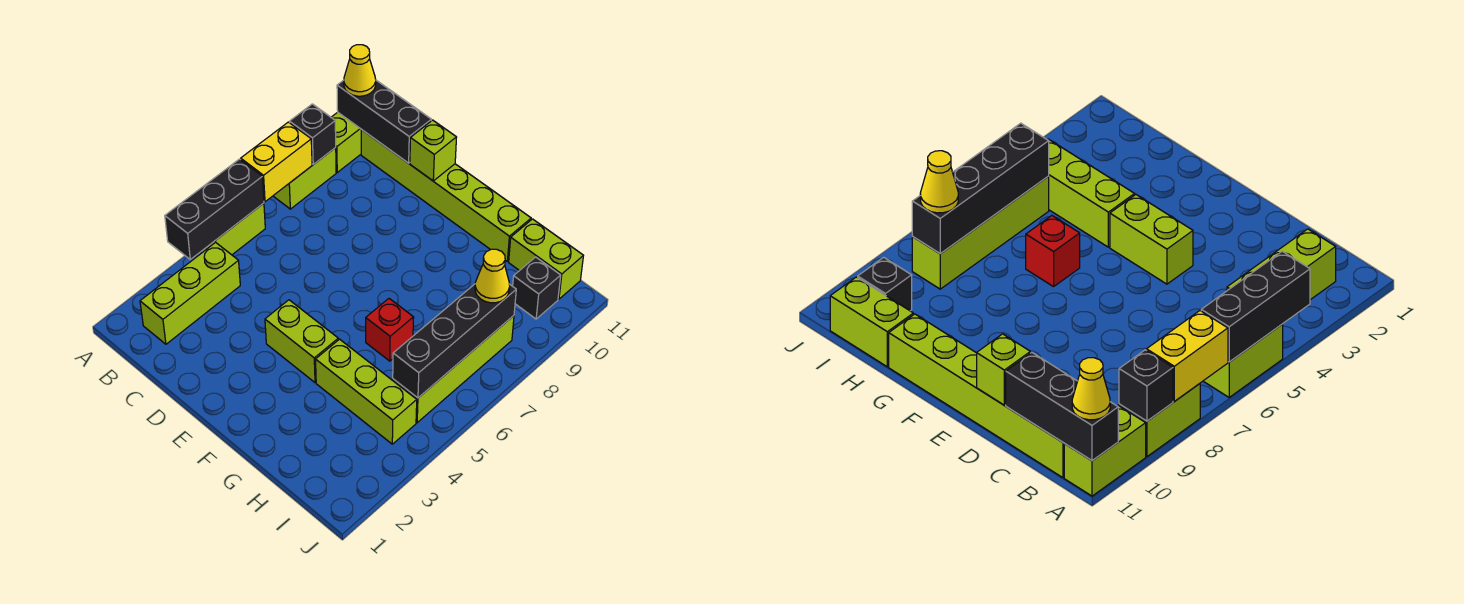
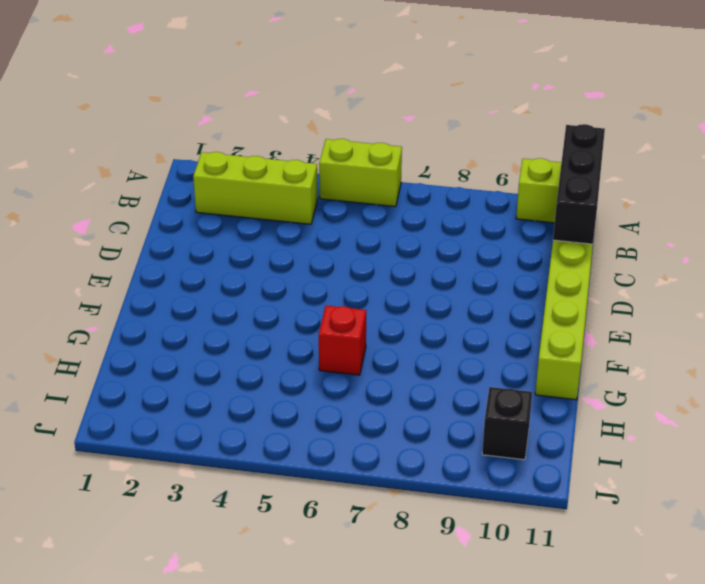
none -> lime 1x2 brick [273,148,336,209]
none -> lime 1x2 brick [265,300,338,383]
none -> lime 1x3 brick [316,339,417,444]

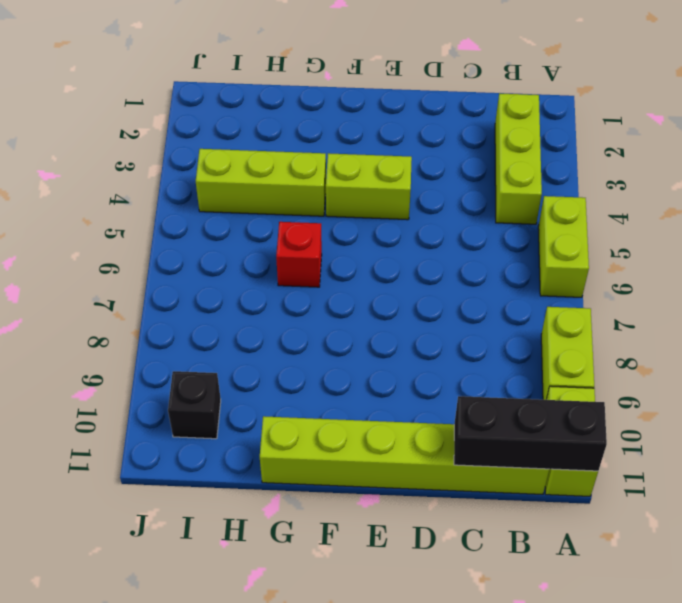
none -> lime 1x2 brick [509,219,583,299]
none -> lime 1x4 brick [393,316,514,423]
none -> black 1x3 brick [165,159,264,259]

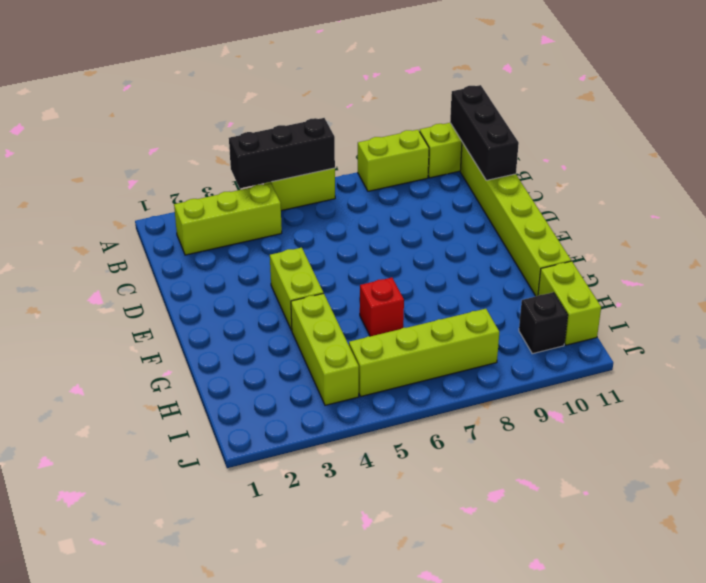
none -> yellow 1x2 brick [241,122,312,202]
none -> black 1x1 brick [290,104,336,164]
none -> lime 1x1 brick [410,120,457,181]

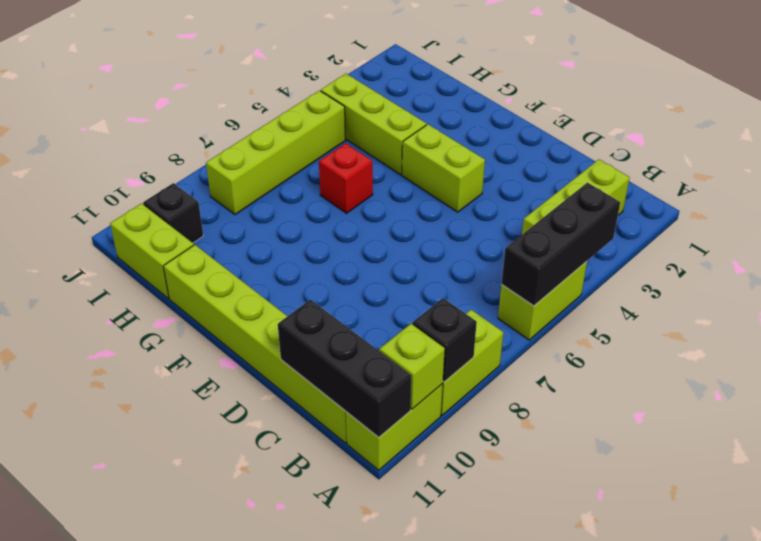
lime 1x1 brick [379,324,445,409] -> lime 1x1 brick moved to [410,120,457,181]
none -> yellow 1x2 brick [241,122,312,202]
none -> black 1x4 brick [393,284,516,398]
none -> yellow 1x1 cone [344,45,376,96]

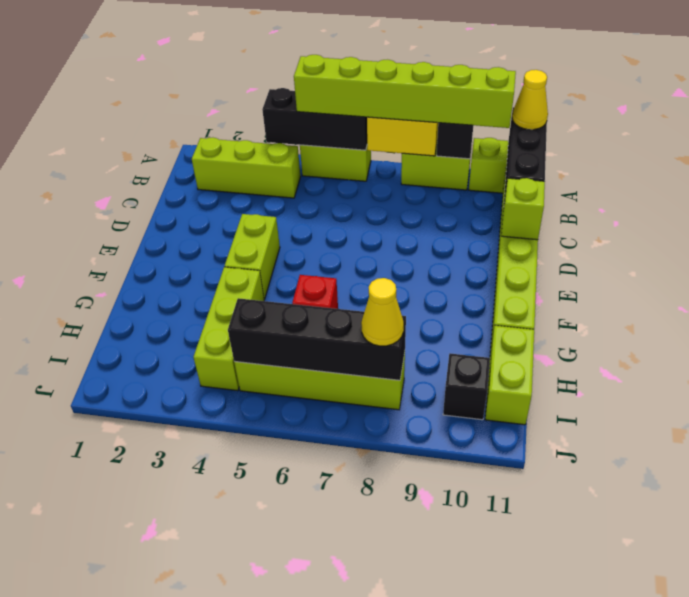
lime 1x6 brick [294,55,516,128] -> none

